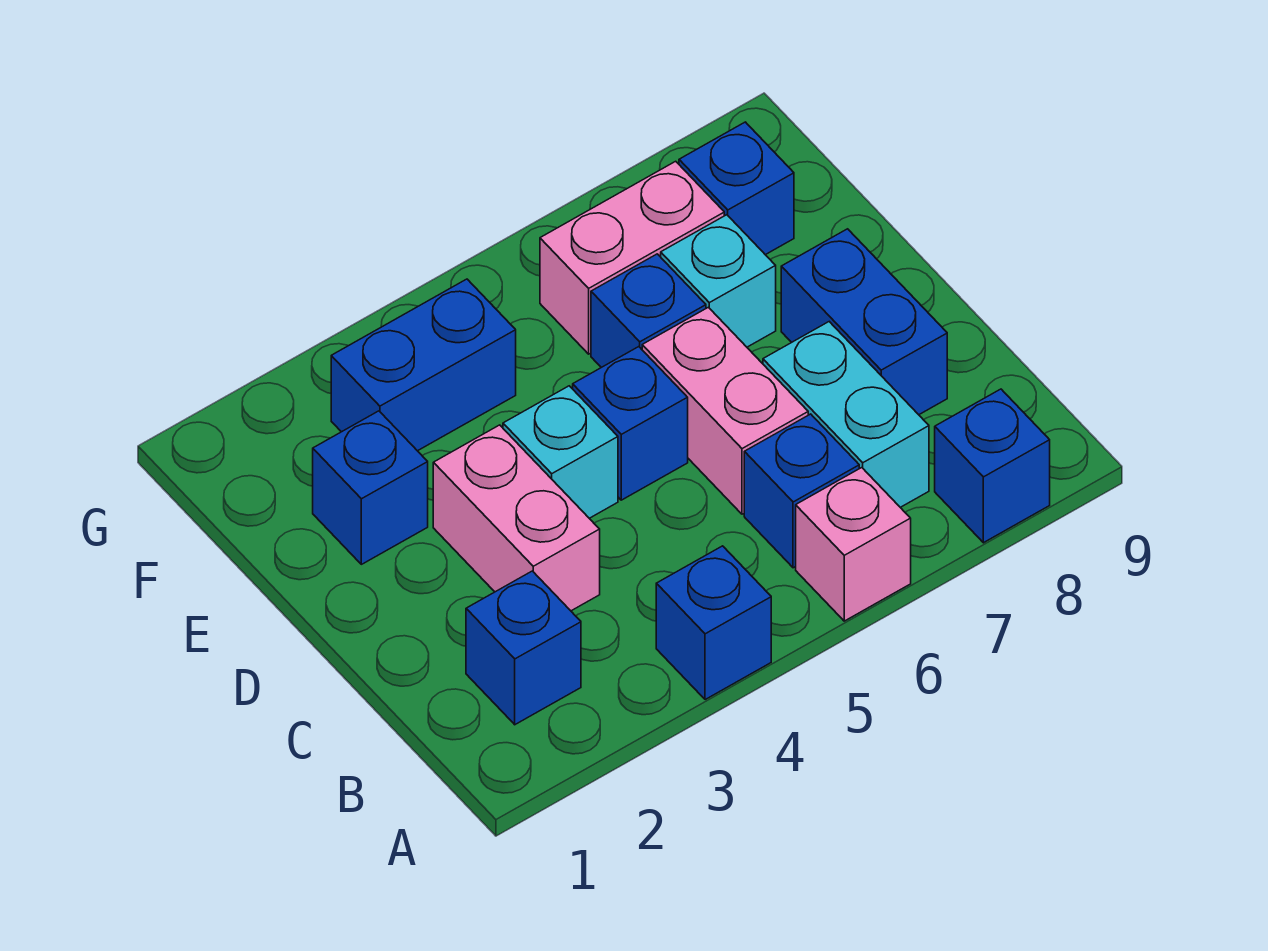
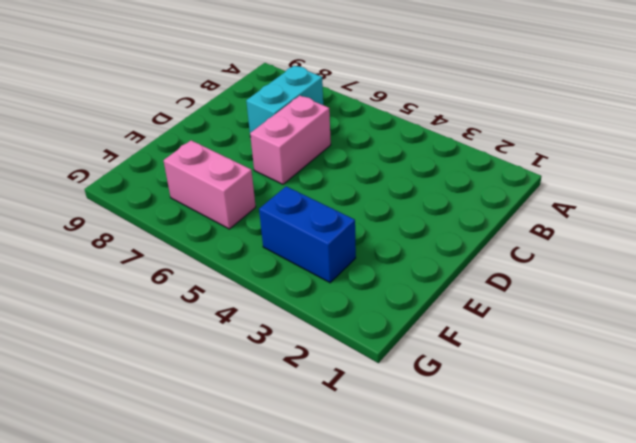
none -> blue 1x1 brick [656,546,771,700]
none -> pink 1x1 brick [796,468,911,621]
none -> blue 1x1 brick [935,389,1050,543]

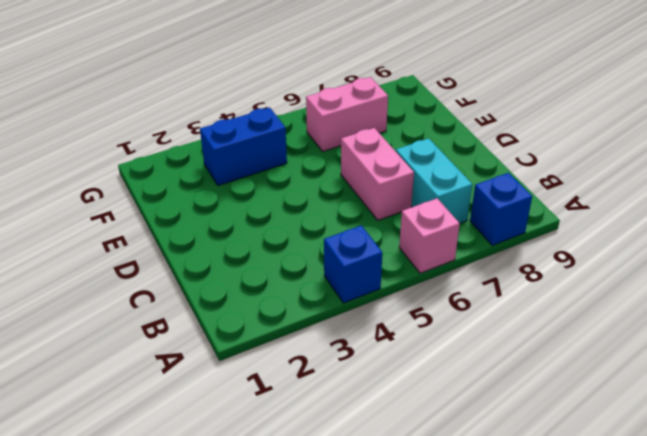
none -> blue 1x1 brick [466,571,581,725]
none -> blue 1x1 brick [744,414,859,568]
none -> pink 1x2 brick [433,425,600,611]

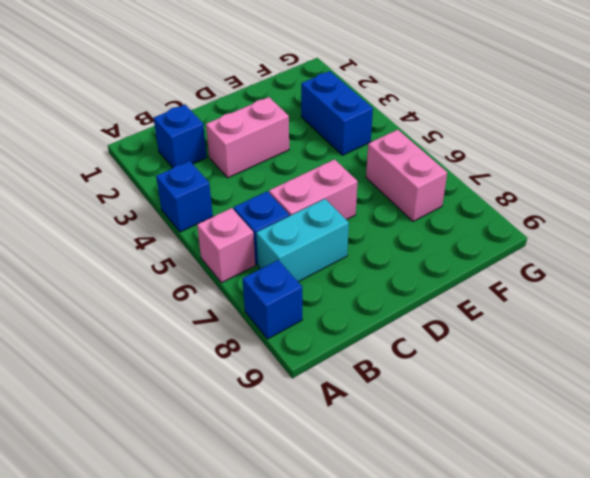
none -> blue 1x2 brick [781,229,947,415]
none -> cyan 1x1 brick [503,386,618,518]
none -> blue 1x1 brick [573,347,688,500]

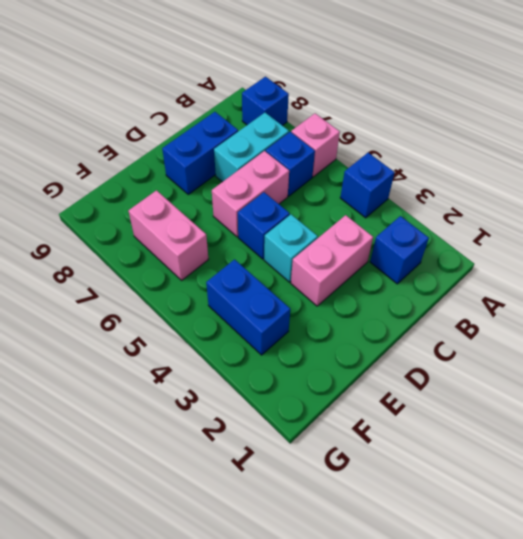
none -> blue 1x1 brick [313,411,428,564]
none -> blue 1x1 brick [591,254,706,368]
none -> cyan 1x1 brick [661,215,776,347]

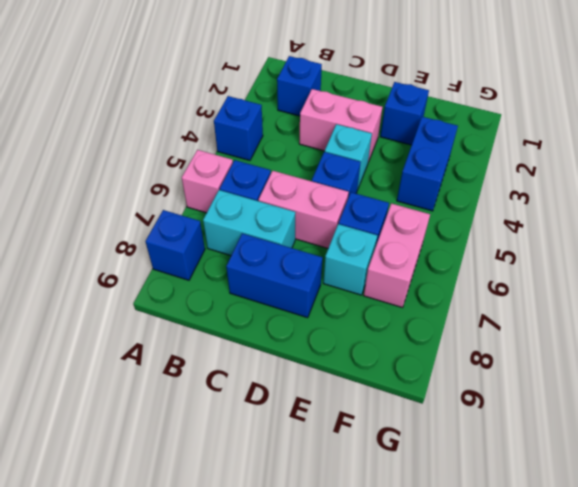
none -> blue 1x1 brick [679,122,794,255]

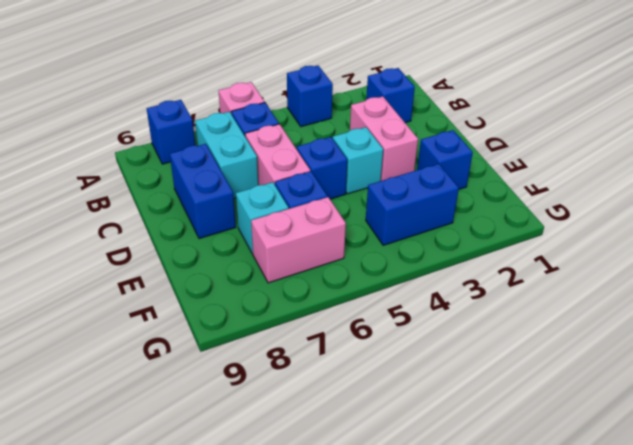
none -> blue 1x1 brick [679,122,794,255]

